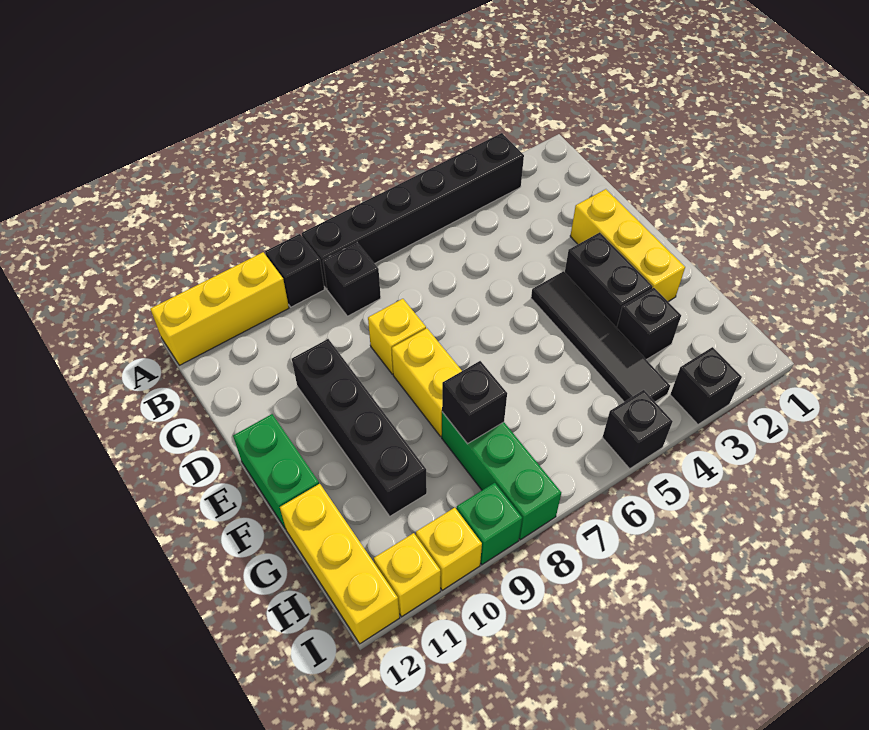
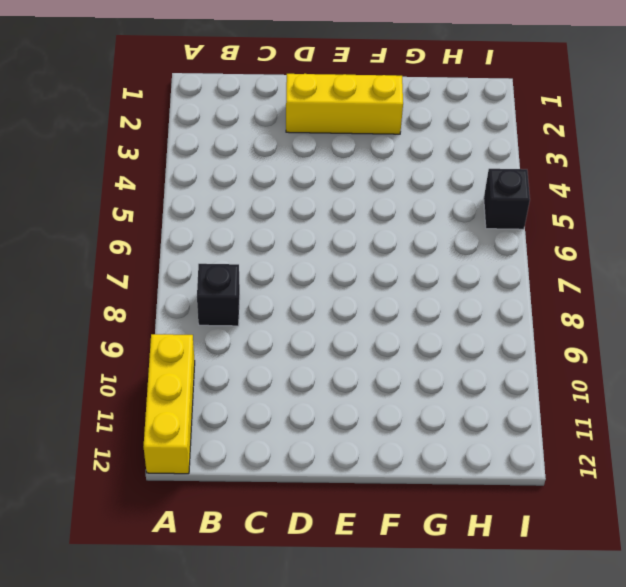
none -> black 1x6 brick [302,133,524,289]
none -> black 1x1 brick [265,234,324,307]
none -> yellow 1x1 brick [368,299,426,374]

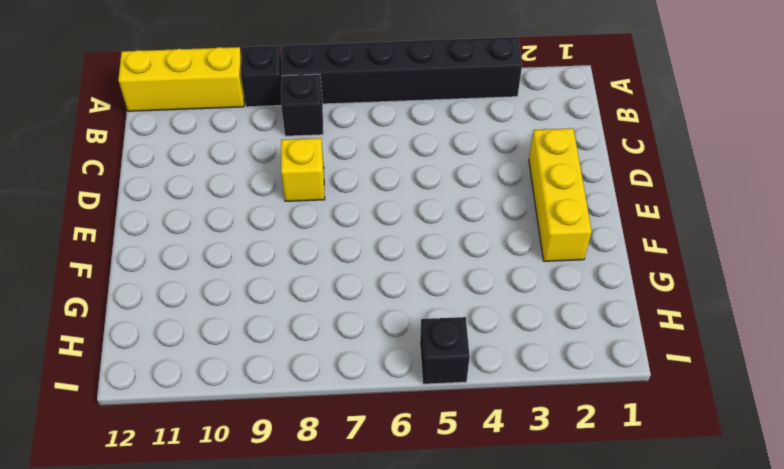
none -> black 1x4 brick [292,339,427,516]
none -> black 1x2 brick [565,232,653,328]
none -> black 1x4 tile [531,271,670,402]

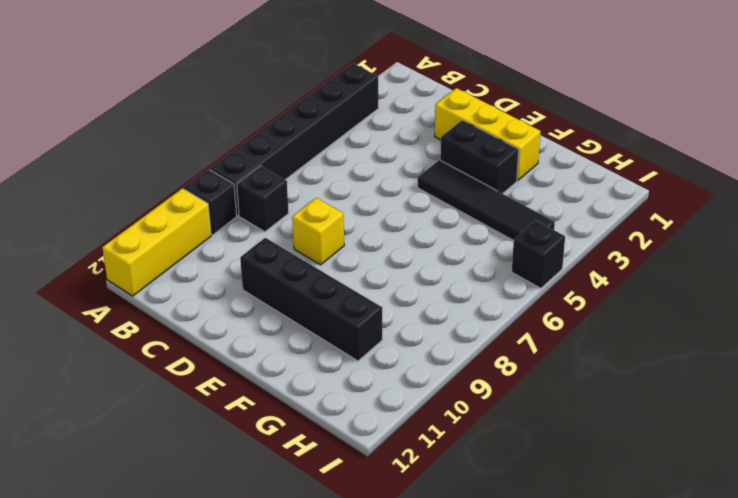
none -> yellow 1x2 brick [392,328,462,436]
none -> green 1x2 brick [233,414,319,529]
none -> black 1x1 brick [617,288,681,360]

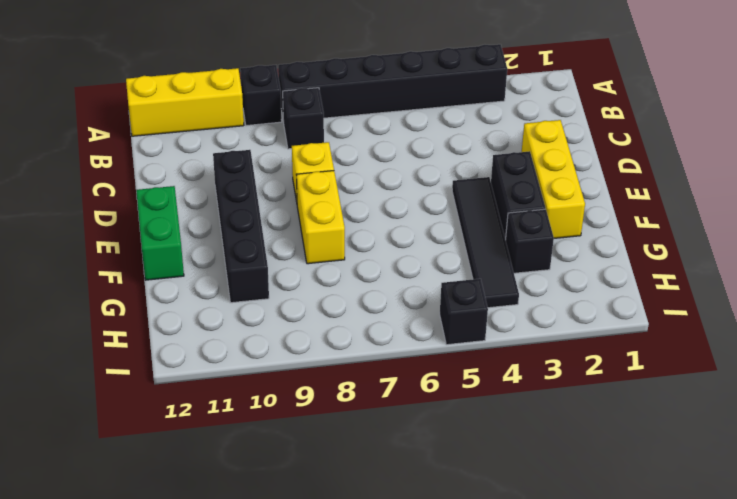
none -> green 1x3 brick [442,412,561,540]
none -> yellow 1x3 brick [280,484,400,644]
none -> black 1x1 brick [670,347,742,424]

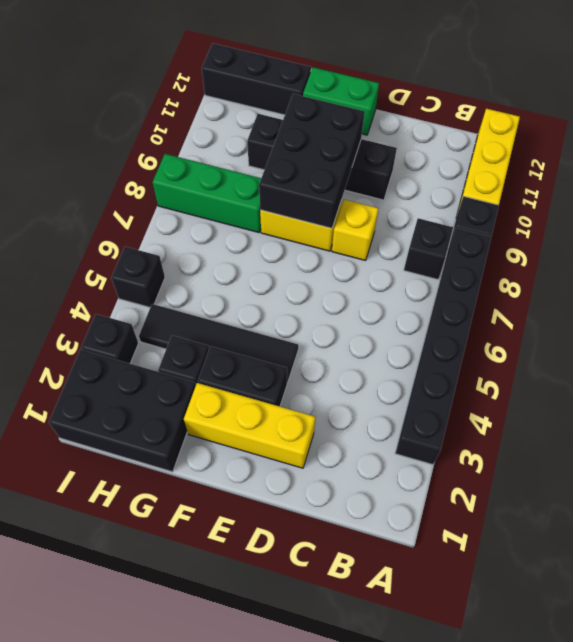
black 2x3 brick [259,94,365,228] -> none
black 2x3 brick [49,350,196,472] -> none
black 1x3 brick [202,43,311,115] -> yellow 1x3 brick [280,484,400,644]
none -> green 1x1 brick [457,483,522,564]
none -> yellow 1x1 brick [416,507,482,590]
none -> yellow 1x1 brick [374,533,441,617]

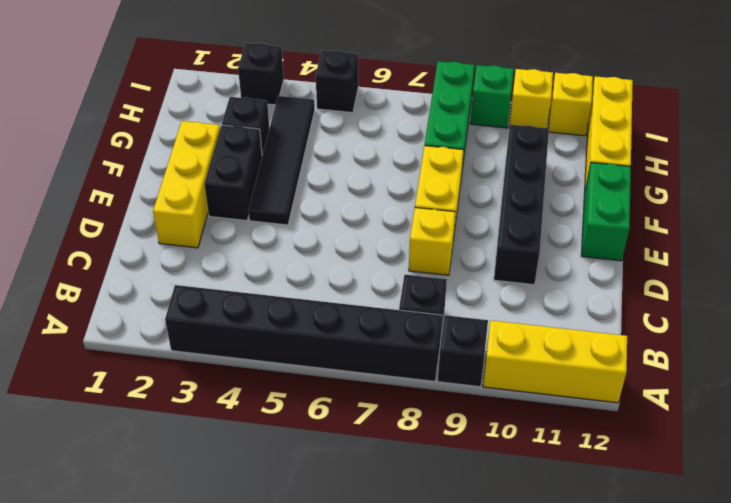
none -> black 1x1 brick [442,361,507,444]

